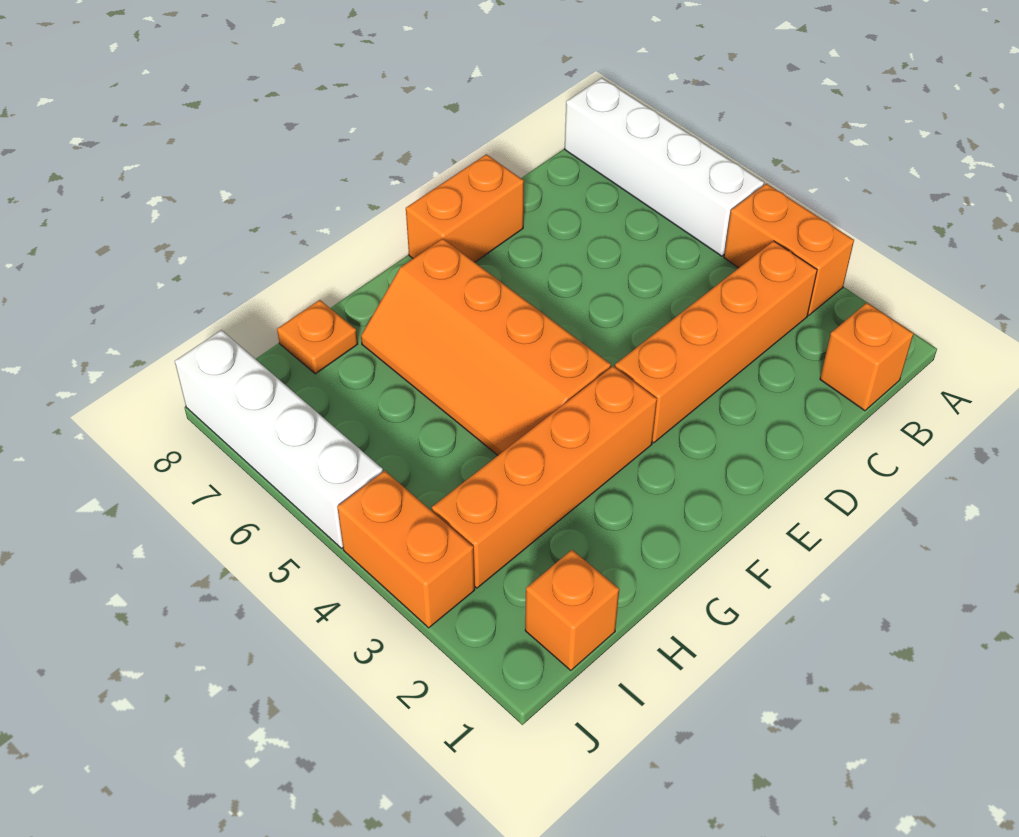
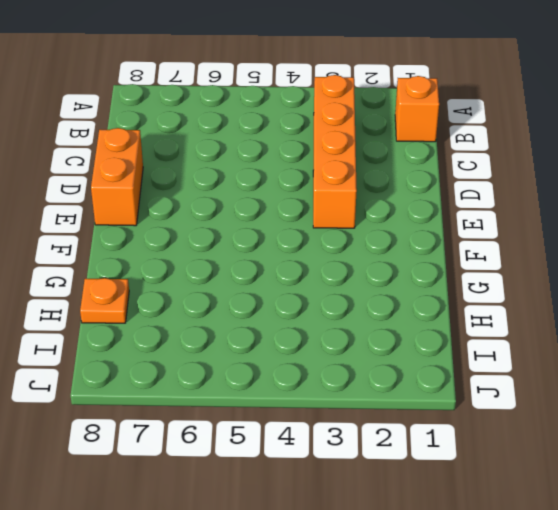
none -> orange 1x2 brick [724,184,854,315]
none -> white 1x4 brick [565,78,764,256]

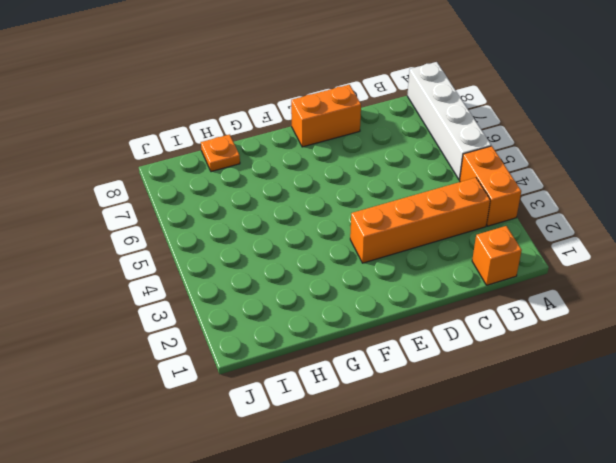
none -> orange 1x4 brick [432,366,657,588]
none -> orange 2x4 slope [361,239,611,455]

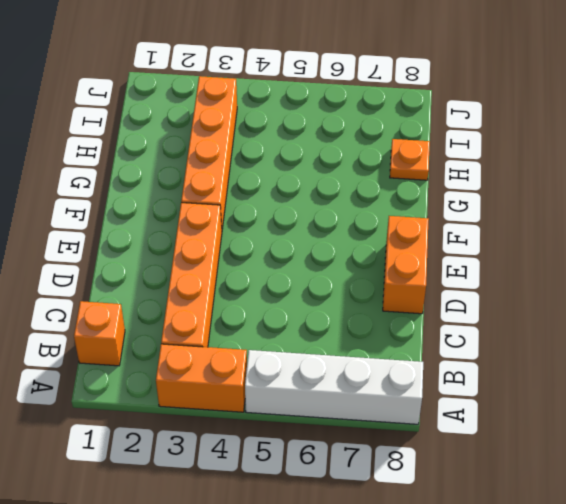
none -> orange 2x4 slope [361,239,611,455]
none -> orange 1x1 brick [525,550,619,671]

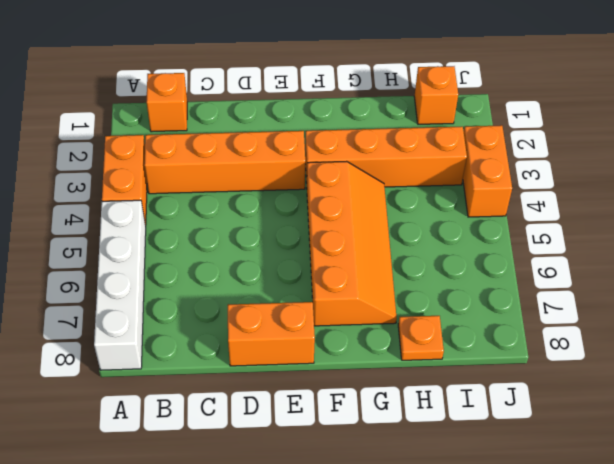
none -> white 1x4 brick [175,330,383,548]

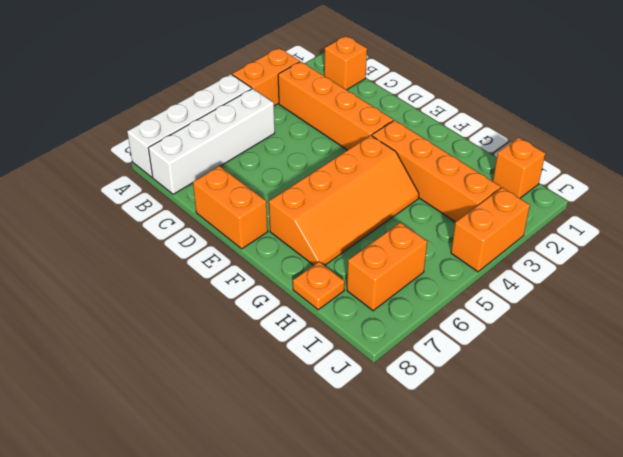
white 1x4 brick [148,89,275,194] -> white 1x4 brick moved to [175,330,383,548]
orange 1x2 brick [347,222,427,311] -> none

